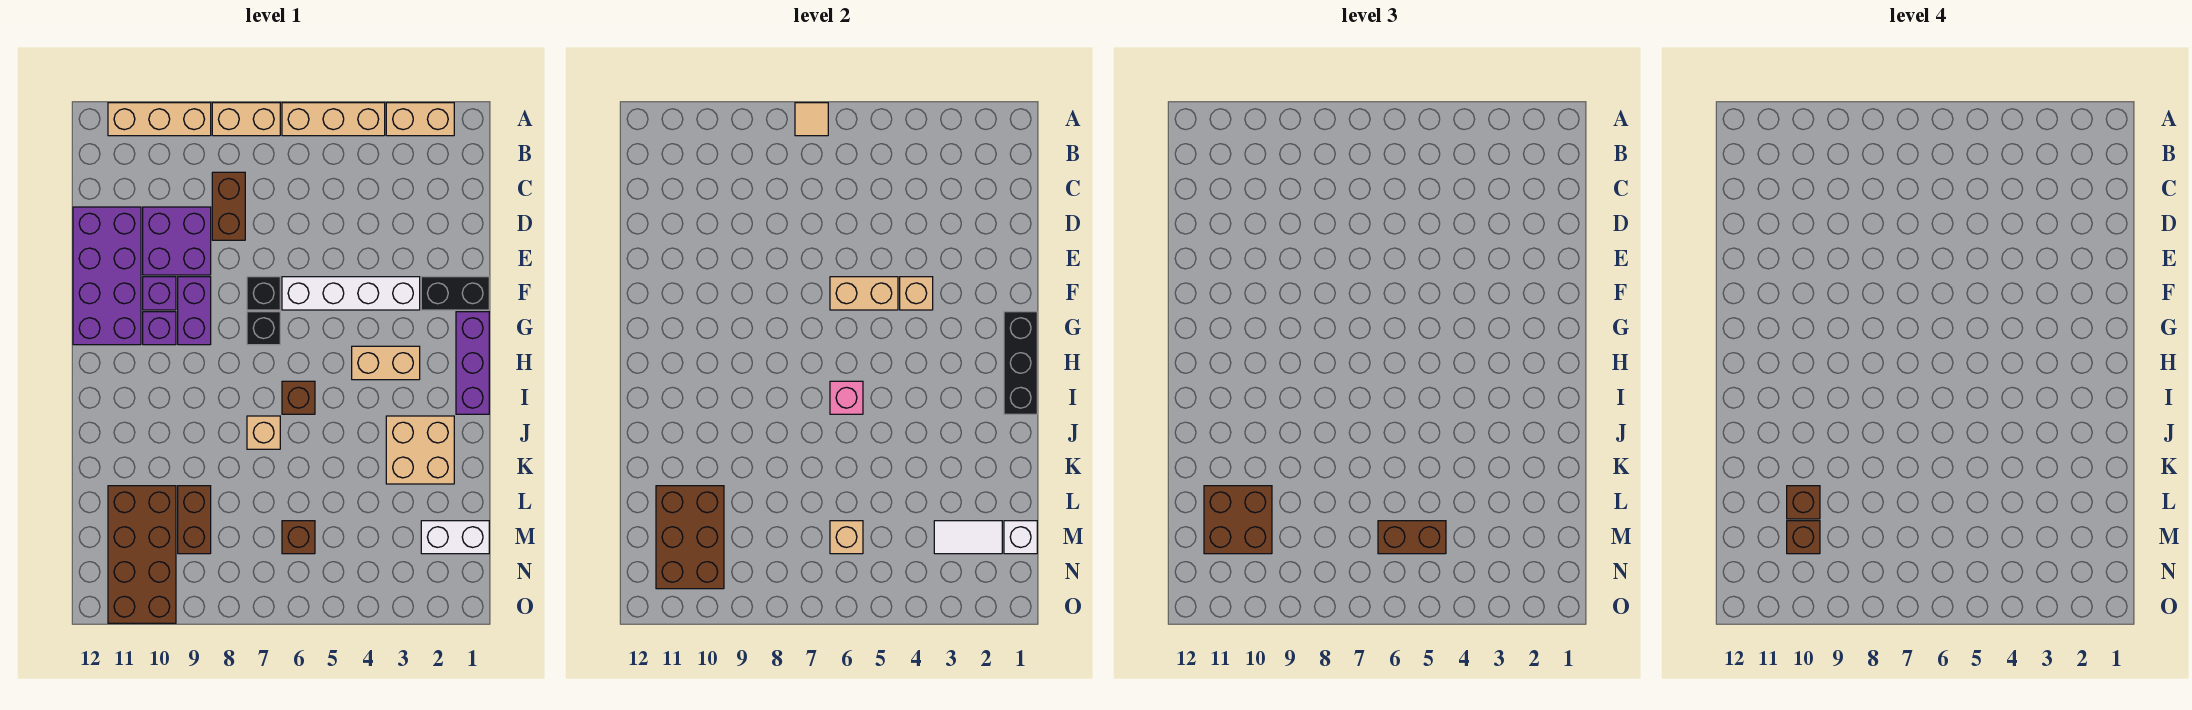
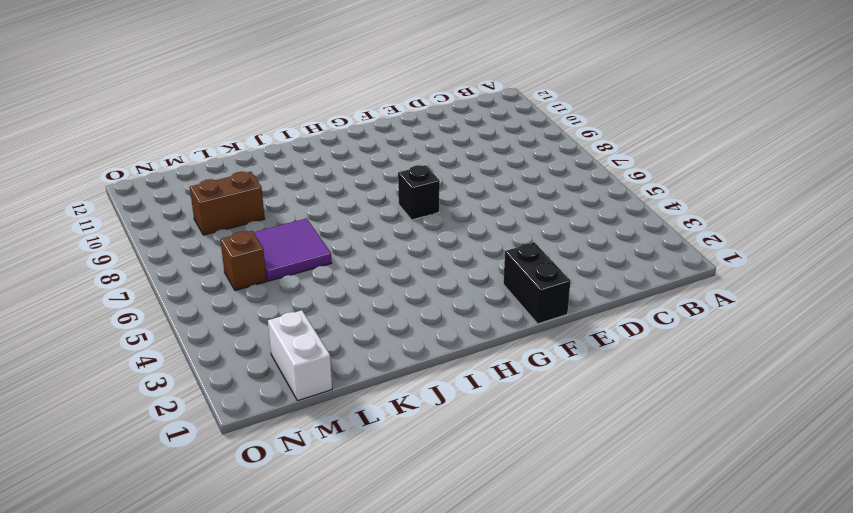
purple 2x2 tile [254,218,331,281] -> none
none -> tan 1x2 brick [386,103,454,136]
none -> tan 1x3 brick [282,103,385,136]
none -> tan 1x2 brick [212,103,280,136]
none -> tan 1x3 brick [108,103,211,136]

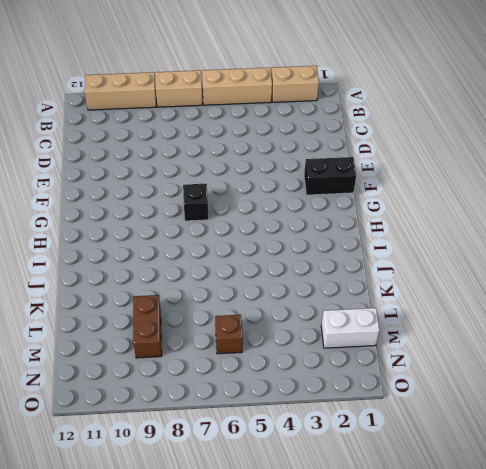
none -> brown 1x2 brick [212,172,245,240]
none -> purple 2x2 brick [143,207,211,275]
none -> purple 2x4 brick [73,207,141,345]
none -> white 1x4 brick [282,277,420,310]

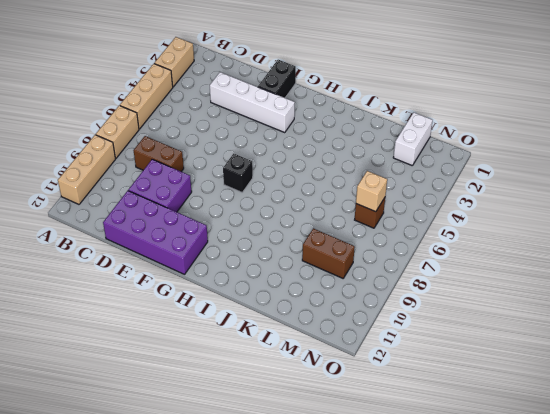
white 1x4 brick [210,72,295,132] -> white 1x4 brick turned to [282,277,420,310]
none -> black 1x1 brick [247,277,280,310]
none -> purple 1x2 brick [178,277,211,345]
none -> purple 1x1 brick [143,277,176,310]
none -> purple 1x3 brick [456,312,489,414]

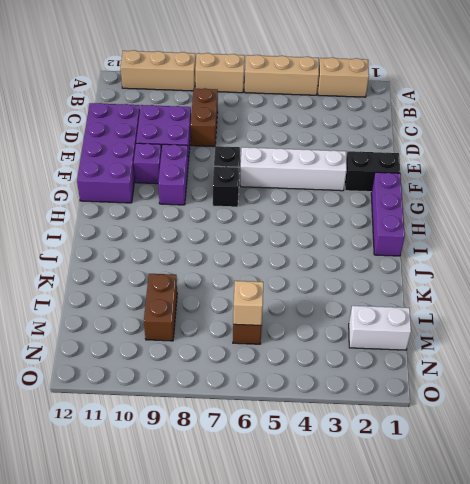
none -> purple 1x1 brick [143,312,176,345]
none -> tan 1x2 brick [352,346,420,380]
none -> brown 1x1 brick [282,381,315,414]
none -> tan 2x2 brick [386,416,454,484]

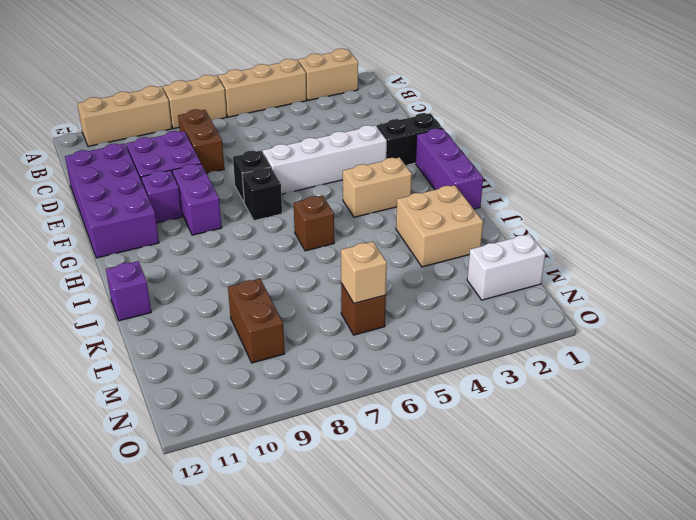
purple 1x1 brick [106,261,151,321] -> purple 1x1 brick moved to [143,312,176,345]
none -> tan 1x1 brick [247,416,280,449]
none -> brown 2x4 brick [108,486,176,623]
none -> tan 1x1 tile [795,103,828,136]
none -> tan 1x1 brick [900,277,933,310]

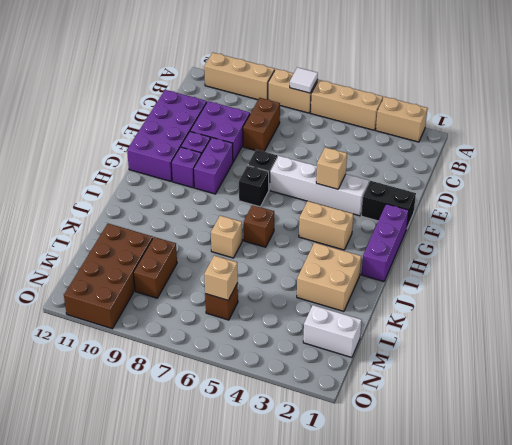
white 1x1 tile [290,67,318,93] -> tan 1x1 tile [795,103,828,136]
none -> tan 1x2 brick [830,277,898,310]
none -> black 1x3 brick [1004,312,1037,414]
none -> pink 1x1 brick [830,381,863,414]
none -> brown 2x3 brick [656,486,724,589]

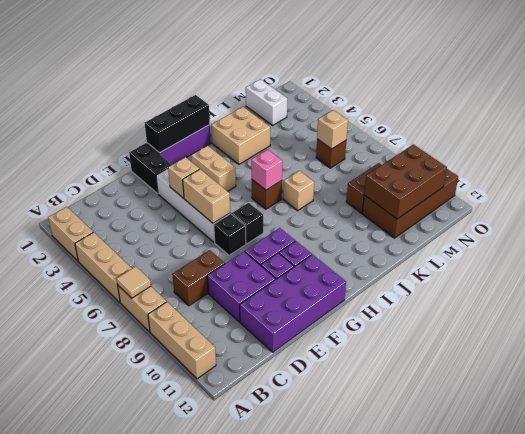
none -> white 1x1 brick [1004,521,1037,554]
none -> white 1x2 tile [934,521,1002,554]
none -> brown 2x2 brick [1204,486,1272,554]
none -> brown 1x2 brick [1378,521,1446,554]

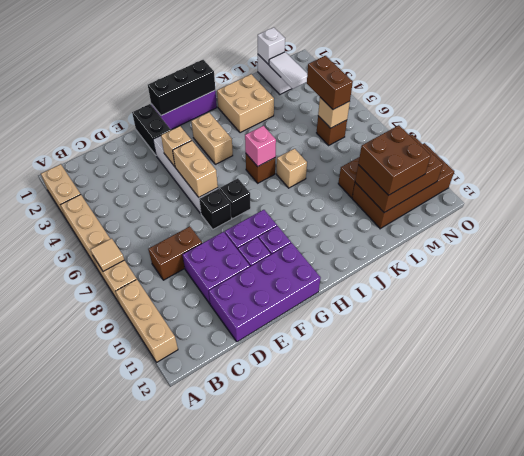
none -> brown 1x1 brick [1787,486,1820,519]
none -> brown 1x1 brick [1787,521,1820,554]

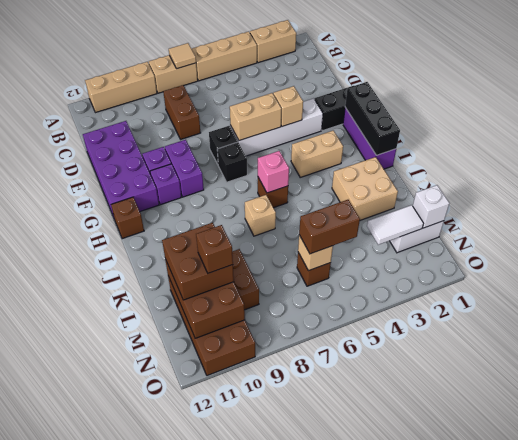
brown 1x1 brick [111,197,144,239] -> brown 1x1 brick moved to [1787,486,1820,519]
none -> purple 2x2 brick [143,207,211,275]

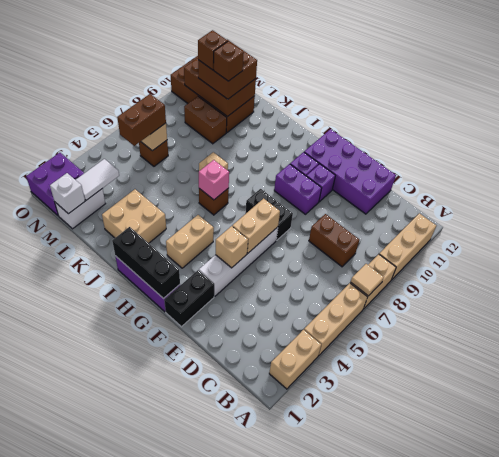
purple 2x2 brick [26,153,84,216] -> purple 2x2 brick moved to [143,207,211,275]

